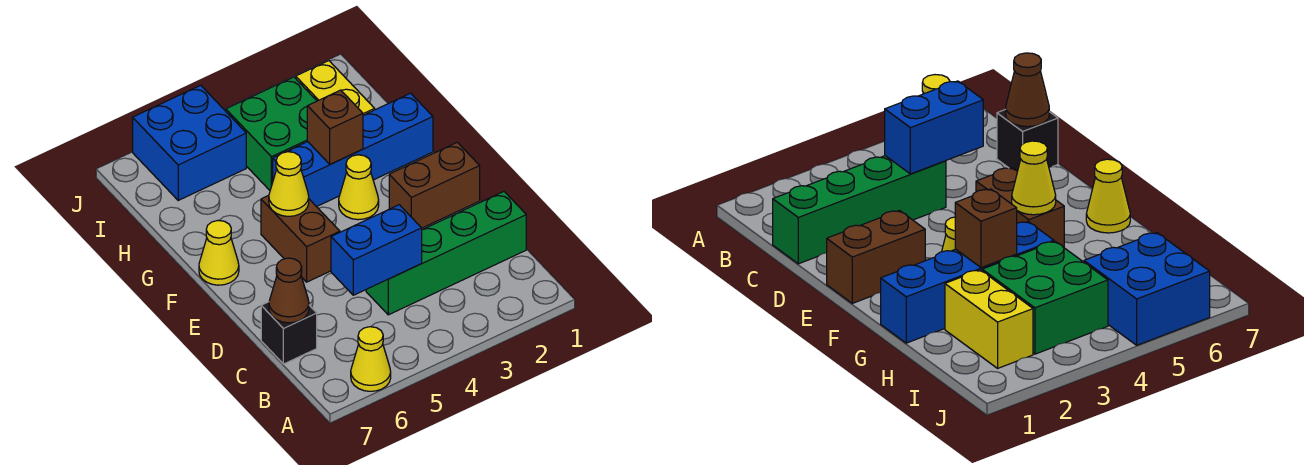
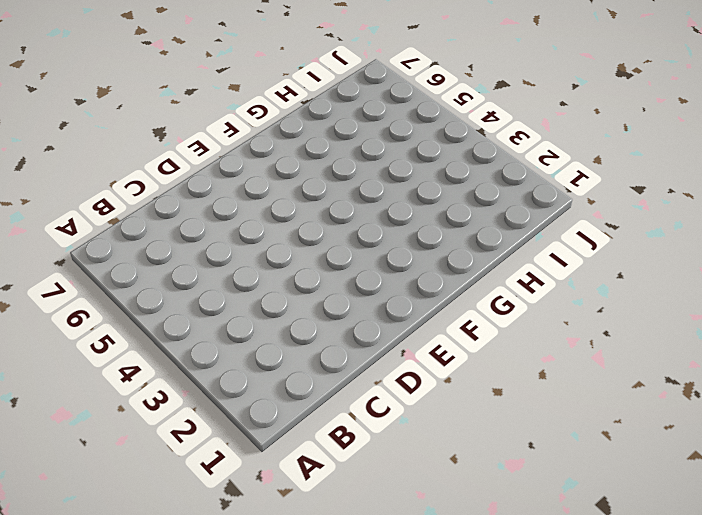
none -> yellow 1x1 cone [351,327,391,391]
none -> green 1x4 brick [366,192,526,315]
none -> black 1x1 brick [261,302,317,364]

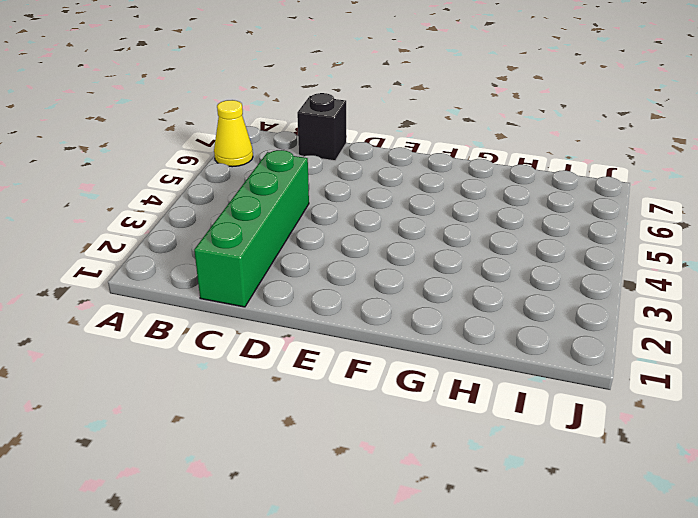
none -> brown 1x2 brick [389,142,480,228]
none -> brown 1x2 brick [261,195,340,282]
none -> yellow 1x1 cone [339,155,379,220]

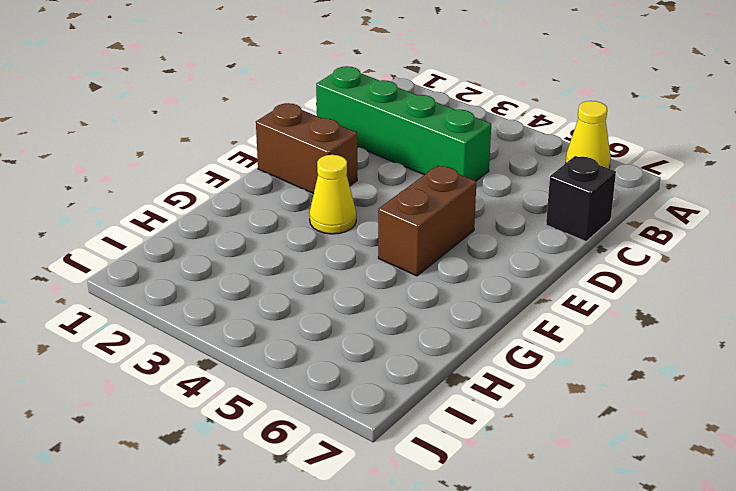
none -> yellow 1x1 cone [199,221,239,285]
none -> blue 1x4 brick [273,93,433,207]
none -> yellow 1x2 brick [296,61,375,115]

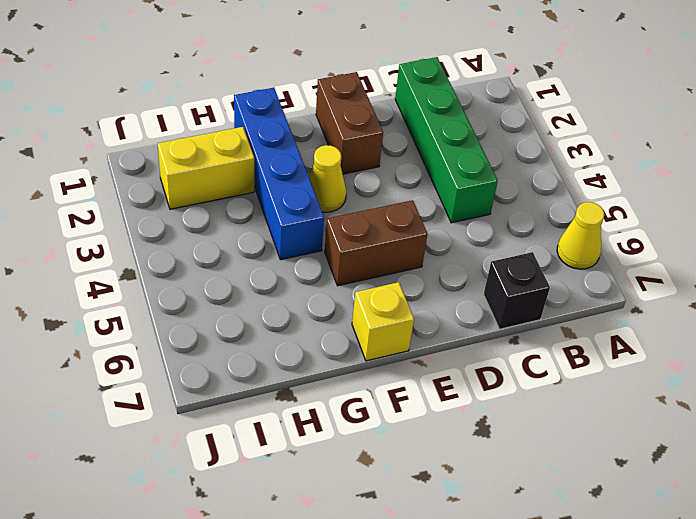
yellow 1x1 brick [352,282,414,361] -> yellow 1x1 cone [199,221,239,285]
none -> green 2x2 brick [226,77,317,190]
none -> blue 2x2 brick [133,85,246,200]
none -> blue 1x2 brick [331,205,422,295]

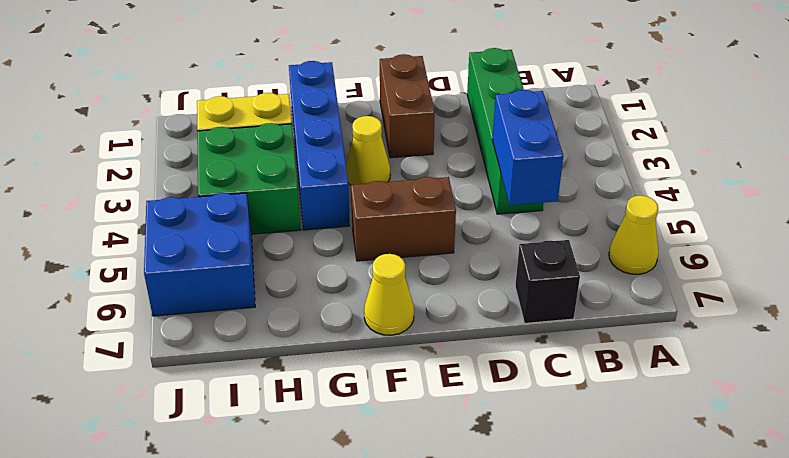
none -> brown 1x1 cone [269,258,309,323]
none -> yellow 1x1 cone [269,152,309,216]
none -> brown 1x1 brick [307,90,363,164]

